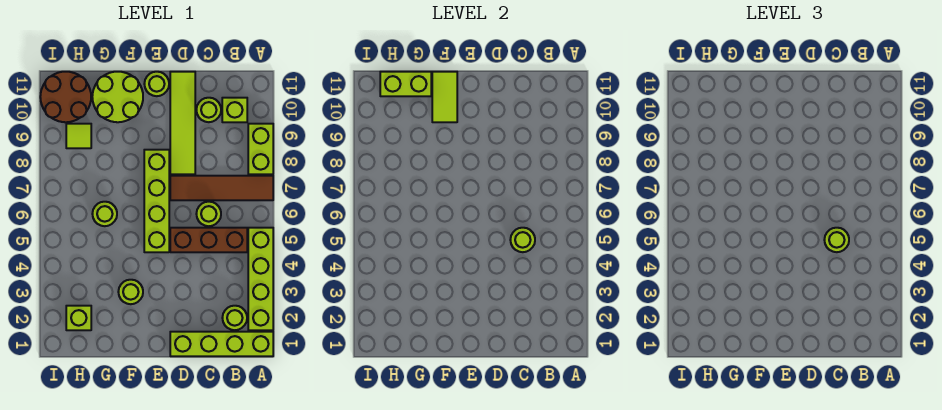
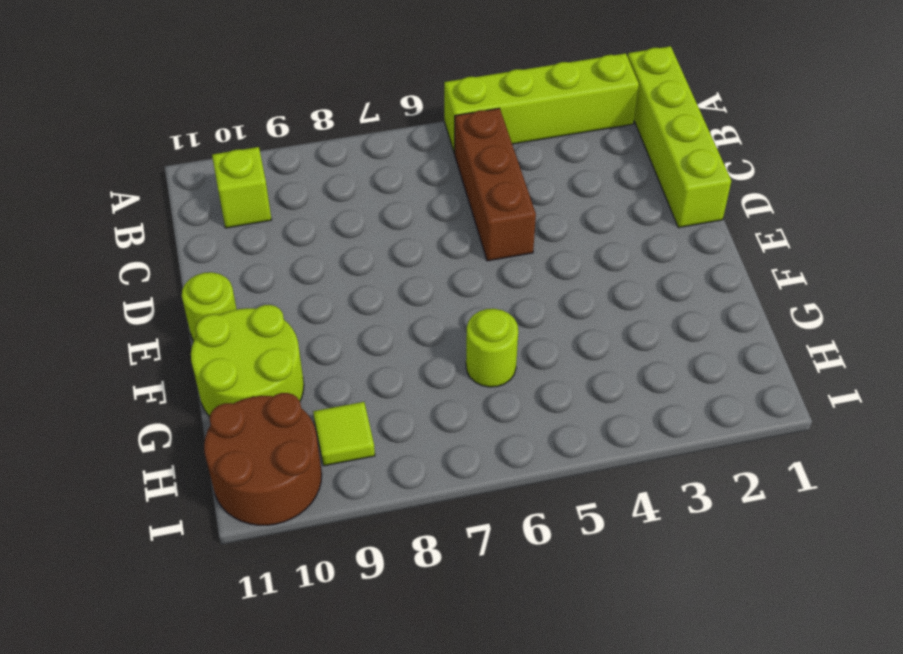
none -> brown 1x4 tile [170,176,273,200]
none -> lime 1x2 brick [248,124,273,174]
none -> lime 1x1 round brick [222,306,247,330]

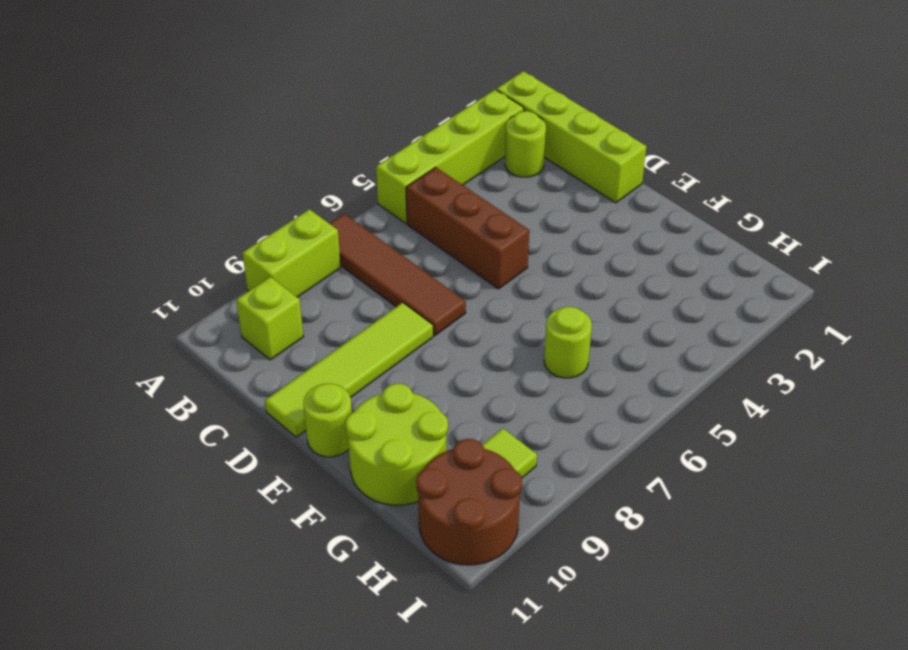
none -> lime 1x1 round brick [196,202,221,226]
none -> lime 1x1 round brick [196,98,221,122]
none -> lime 1x4 brick [144,150,169,252]

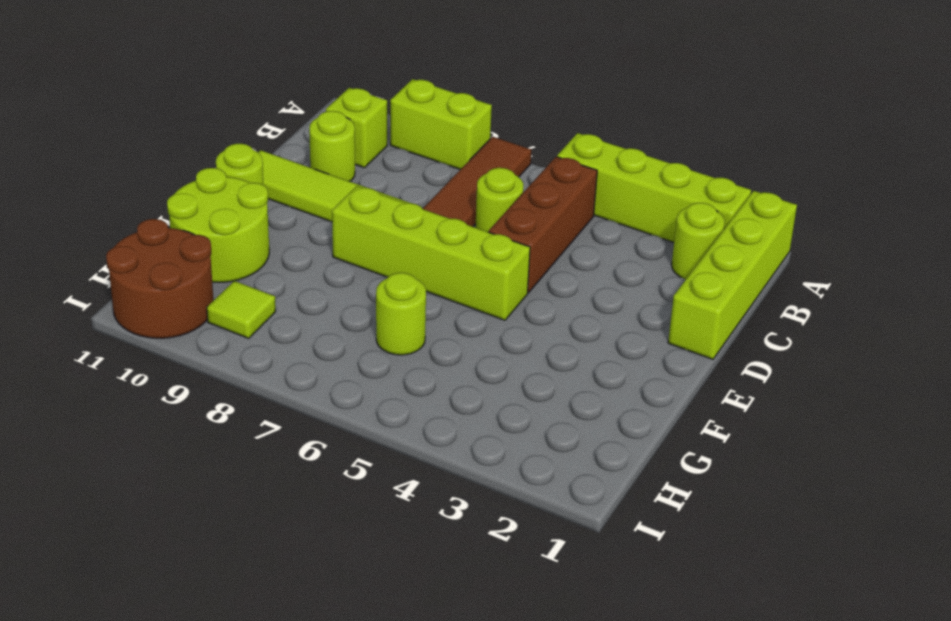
none -> lime 1x1 round brick [118,280,143,304]
none -> lime 1x1 brick [66,306,91,330]
none -> lime 1x1 round brick [510,228,535,252]

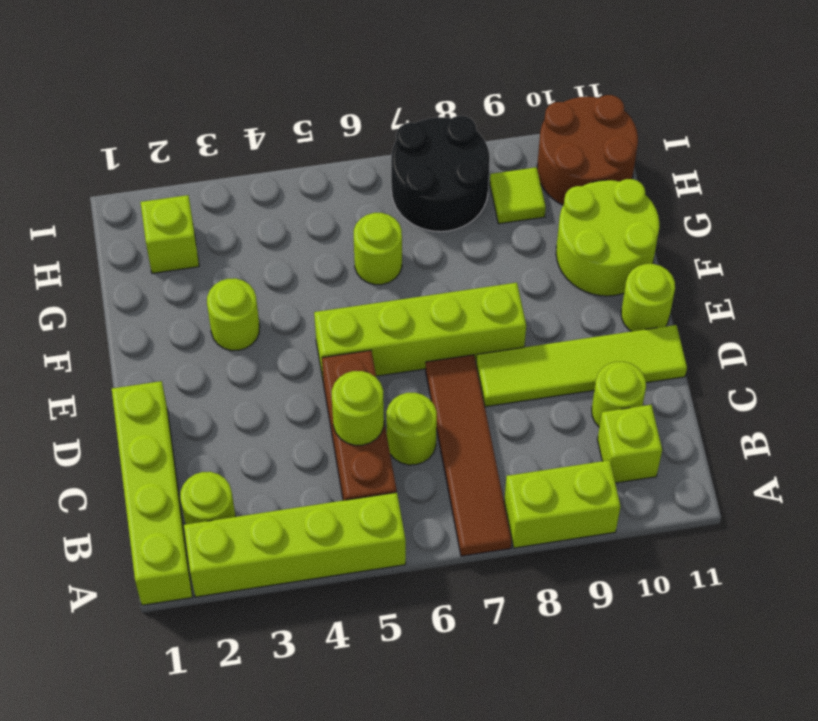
black 2x2 round brick [391,116,490,232] -> none
none -> lime 1x2 tile [432,72,457,122]
none -> lime 1x2 brick [380,72,431,96]
none -> lime 1x1 round brick [824,228,849,252]

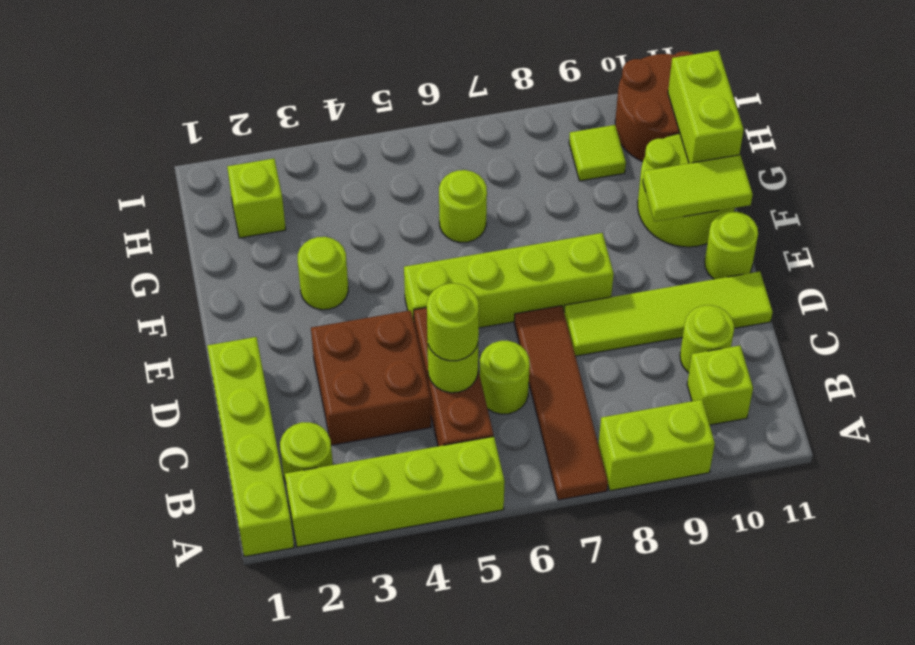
brown 2x2 brick [311,310,431,445] -> none

